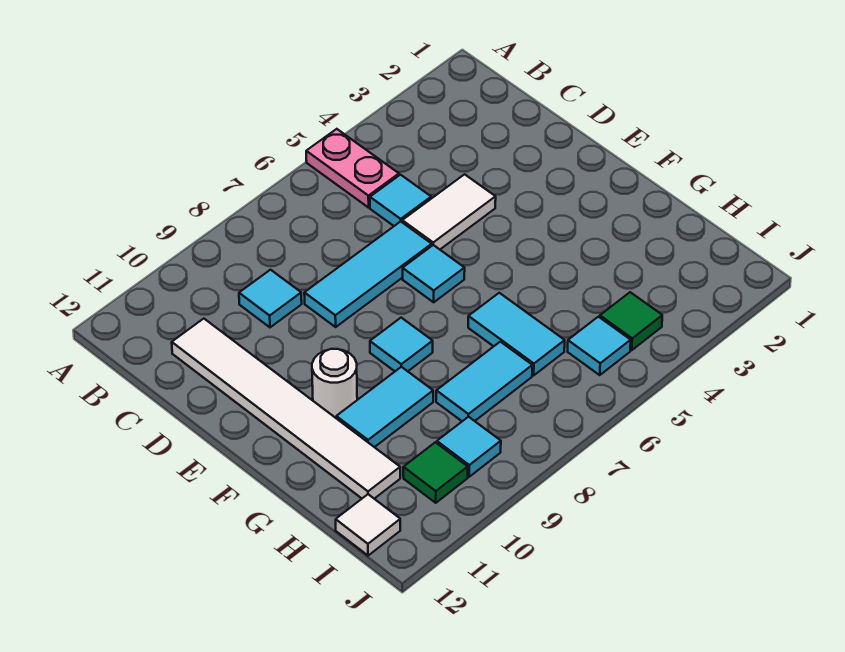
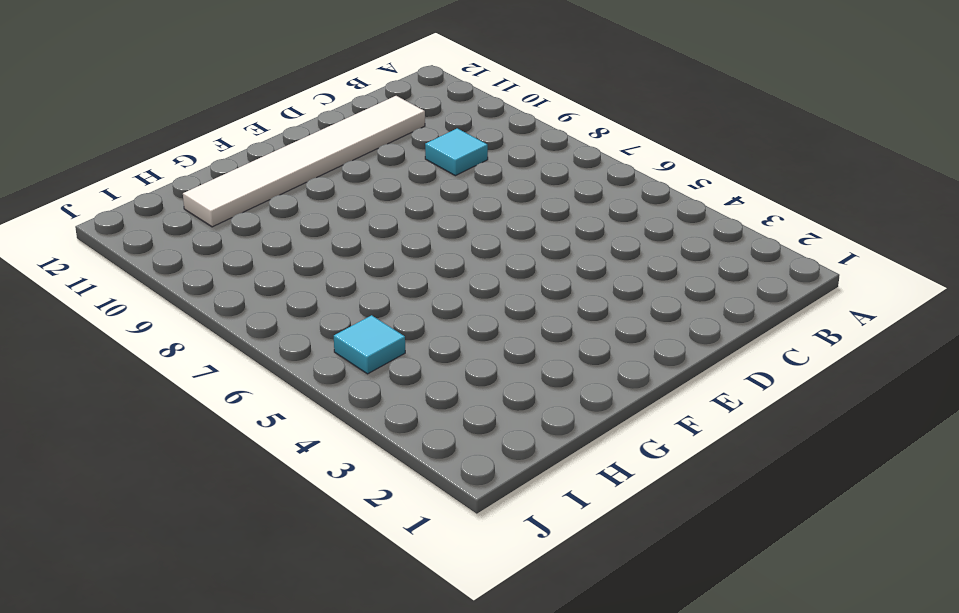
none -> pink 1x2 plate [306,129,399,208]
none -> cyan 1x1 tile [370,175,431,226]
none -> white 1x2 tile [402,174,496,249]

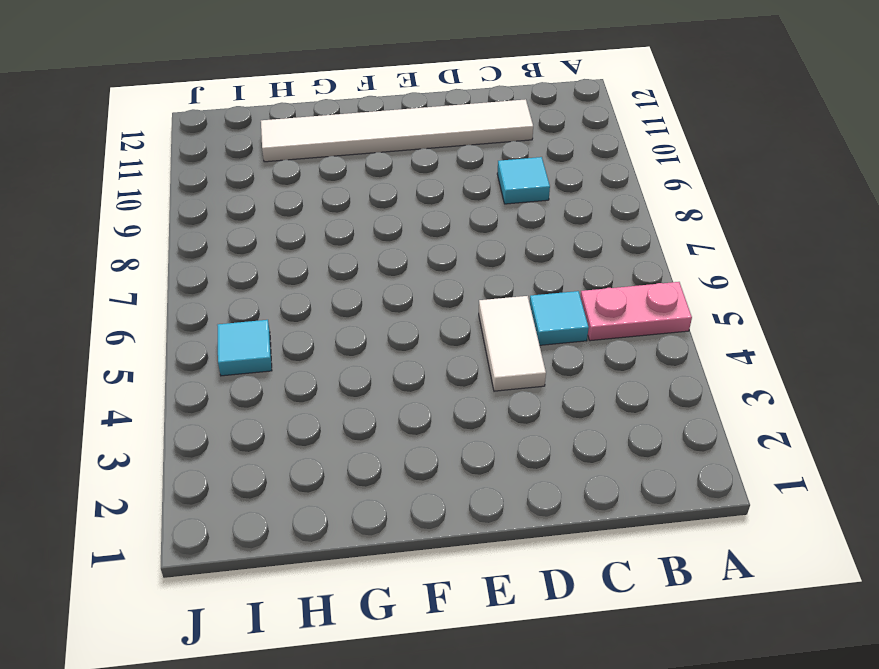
none -> cyan 1x3 tile [304,221,432,327]
none -> cyan 1x1 tile [403,245,465,302]
none -> cyan 1x1 tile [370,318,433,371]

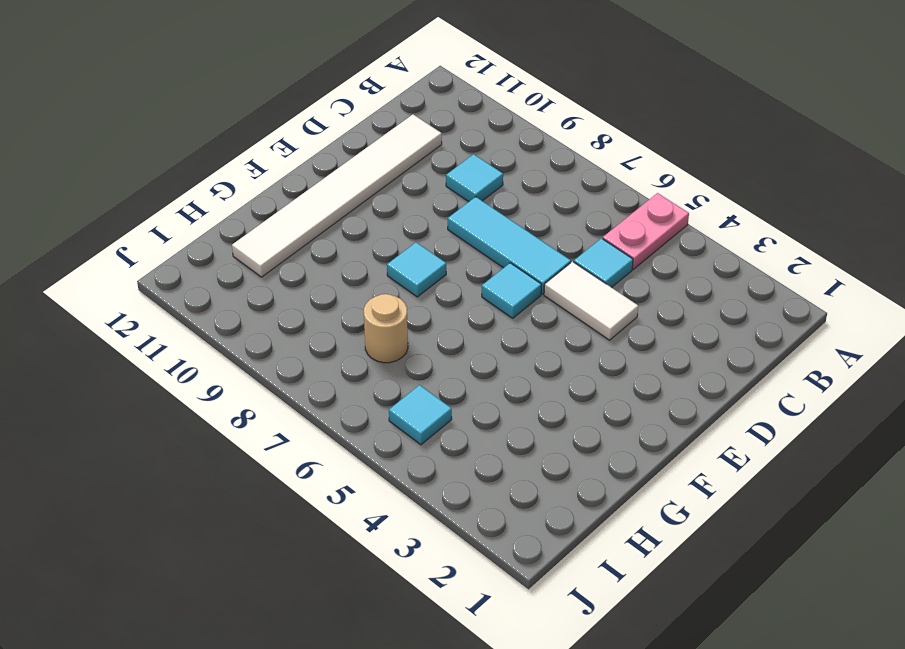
tan 1x1 round brick [364,294,408,363] -> cyan 1x2 tile [436,342,532,421]
none -> white 1x1 round brick [312,349,357,418]
none -> cyan 1x2 tile [468,293,565,375]
none -> cyan 1x2 tile [336,367,433,447]

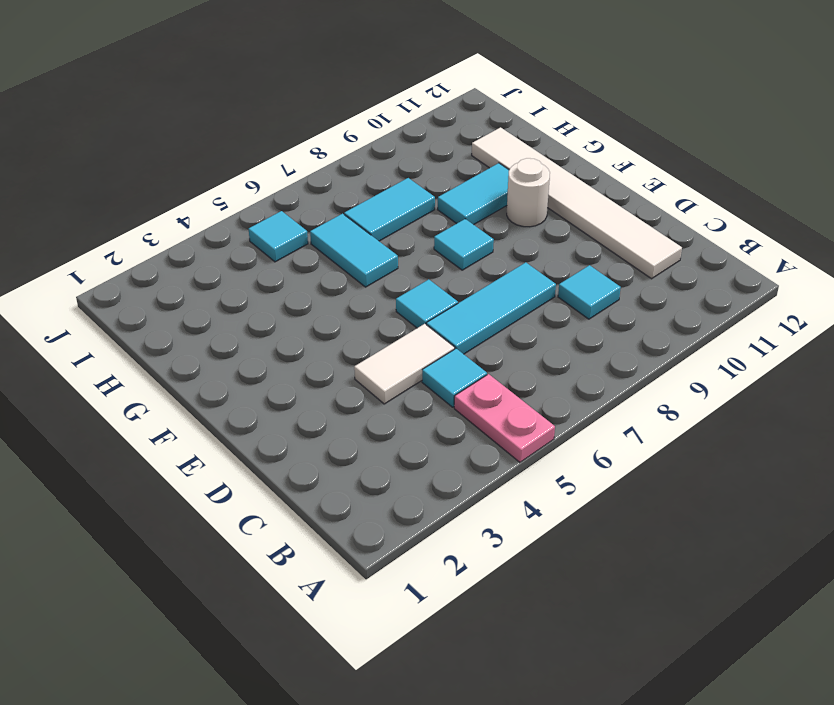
none -> green 1x1 tile [600,292,662,350]
none -> cyan 1x1 tile [437,417,501,477]
none -> green 1x1 tile [403,442,468,503]

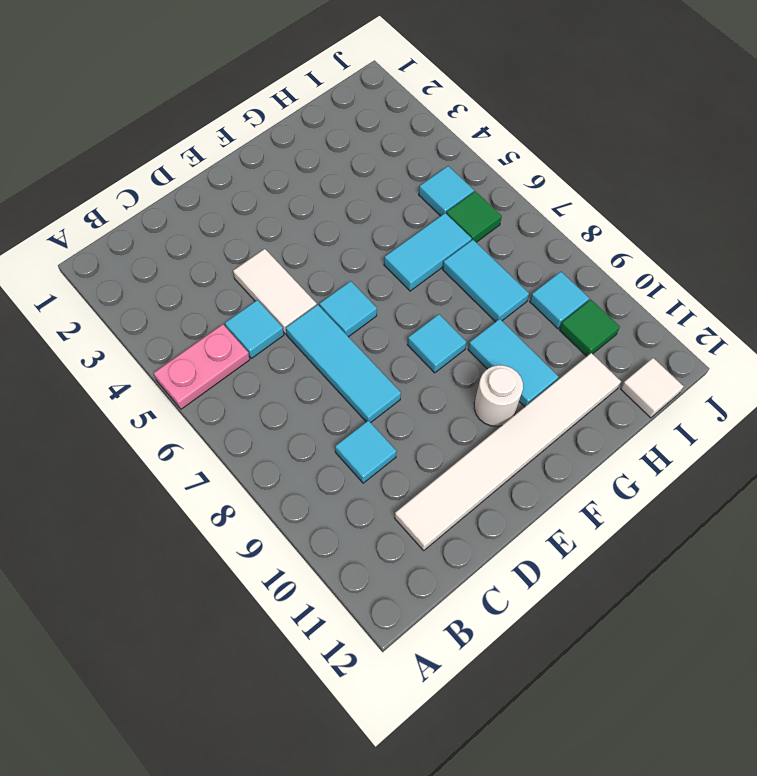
green 1x1 tile [446,191,502,242] -> green 1x1 tile moved to [600,292,662,350]

